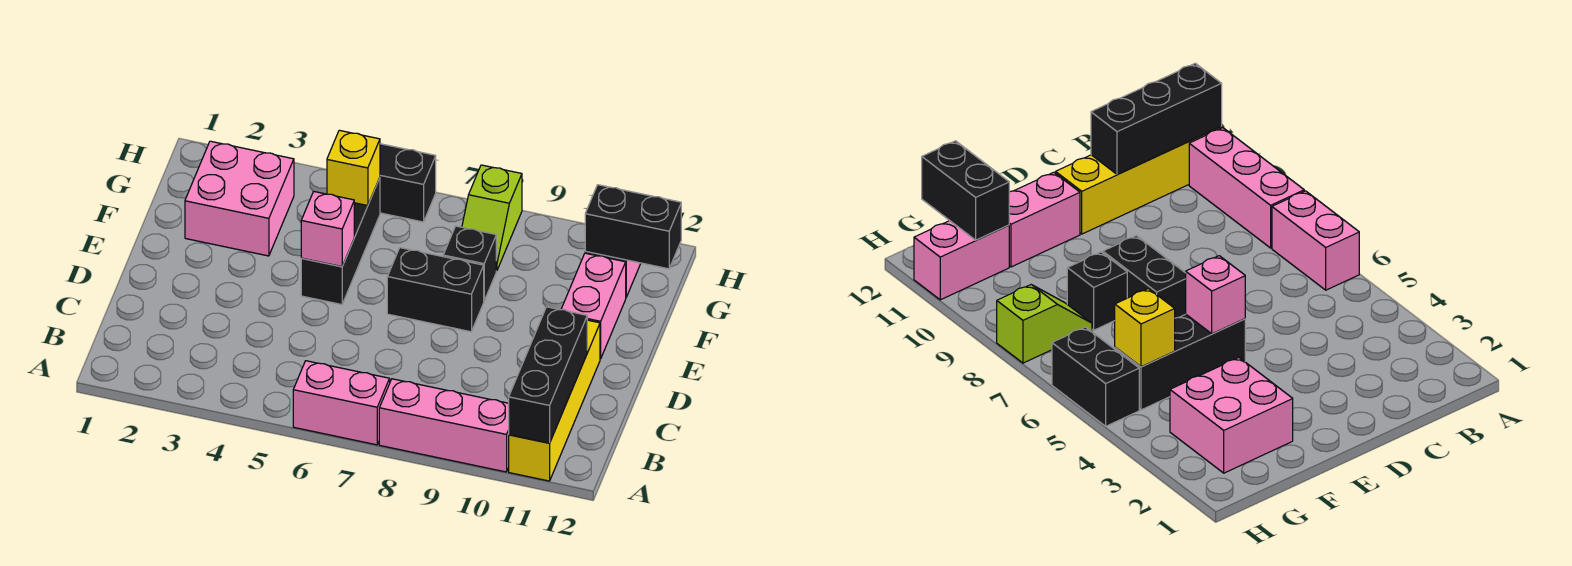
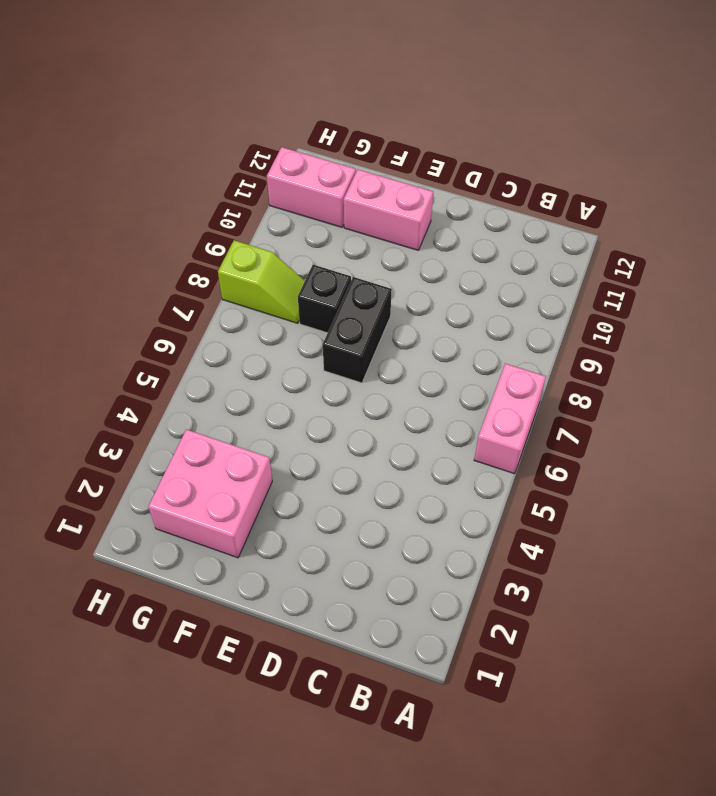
none -> pink 1x3 brick [379,379,509,472]
none -> yellow 1x4 brick [509,320,600,481]
none -> black 1x3 brick [301,178,380,305]

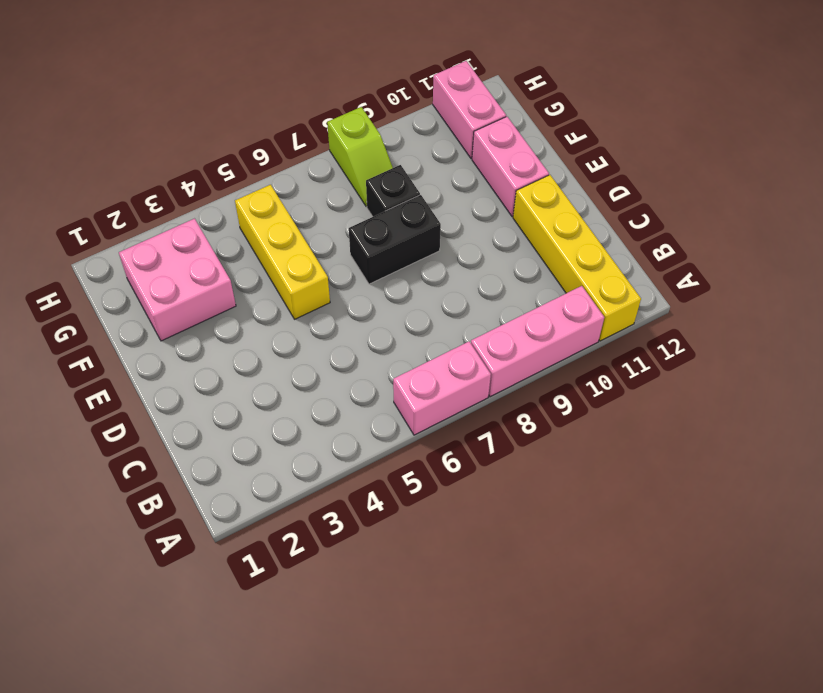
yellow 1x3 brick [235,185,330,319] -> black 1x3 brick [301,178,380,305]
none -> black 1x2 brick [380,144,436,222]
none -> black 1x3 brick [509,307,587,443]
none -> pink 1x1 brick [301,191,354,267]

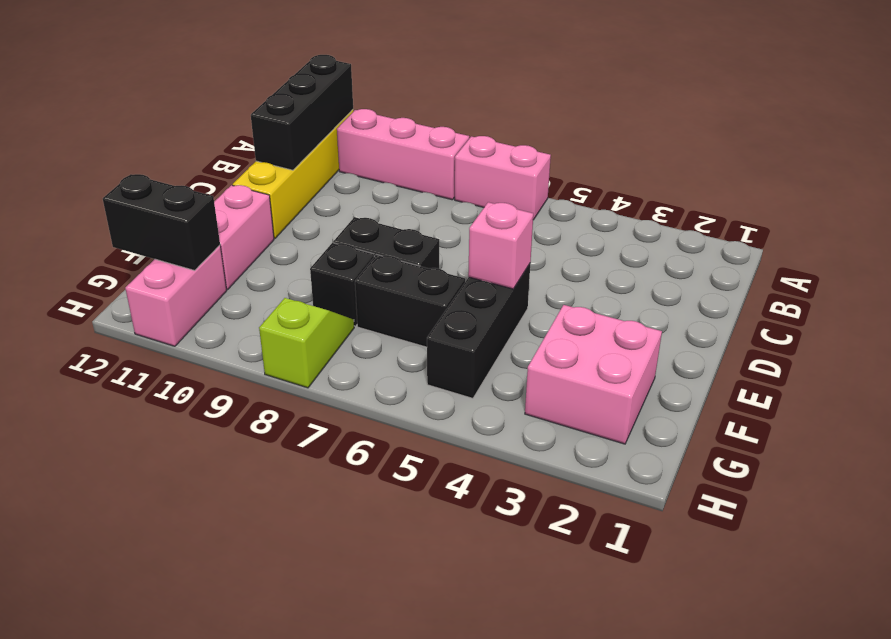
black 1x2 brick [355,255,465,347] -> black 1x2 brick moved to [380,144,436,222]
none -> yellow 1x1 brick [327,130,380,206]

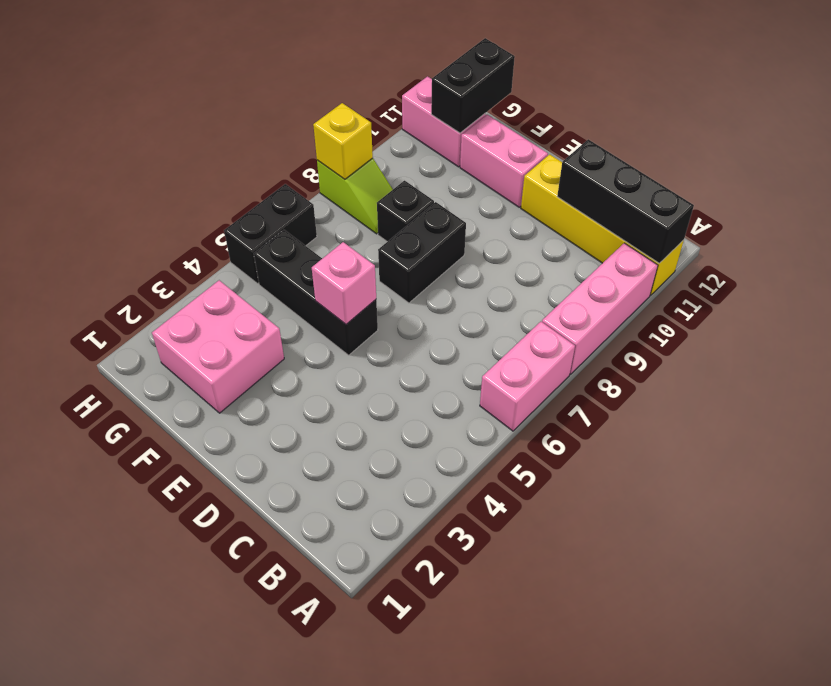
yellow 1x1 brick [313,103,373,179] -> yellow 1x1 brick moved to [327,130,380,206]

